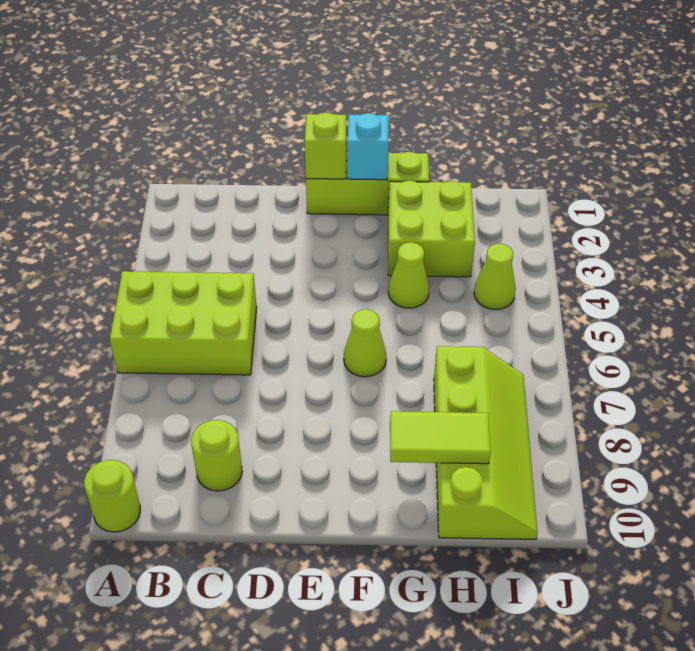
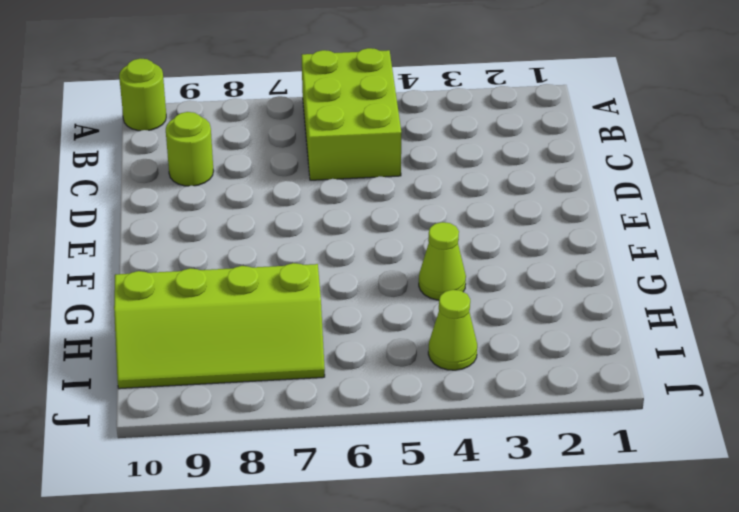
none -> lime 1x3 brick [306,152,429,215]
none -> lime 1x1 cone [344,309,386,377]
none -> lime 2x2 brick [388,180,475,277]

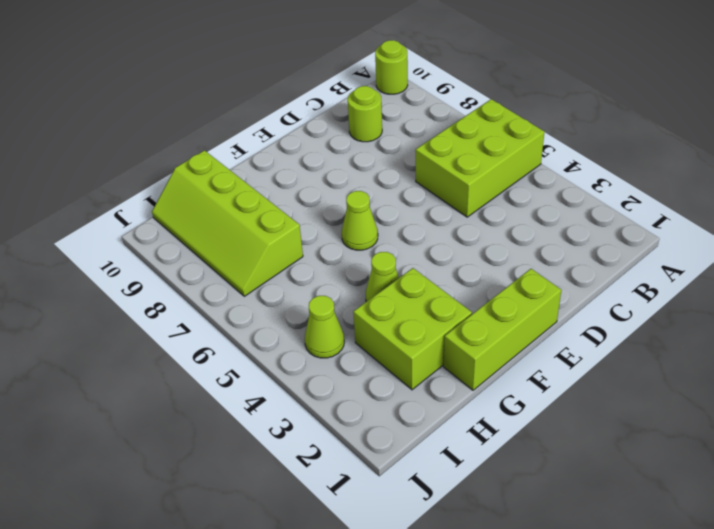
none -> lime 1x1 brick [305,112,346,179]
none -> cyan 1x1 brick [348,113,389,180]
none -> lime 1x2 tile [390,411,491,464]

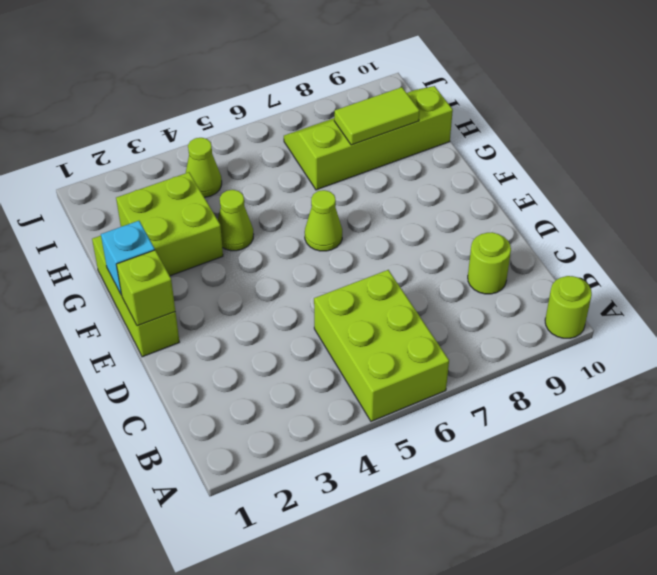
lime 1x2 tile [334,87,420,145] -> lime 1x2 tile turned to [390,411,491,464]

